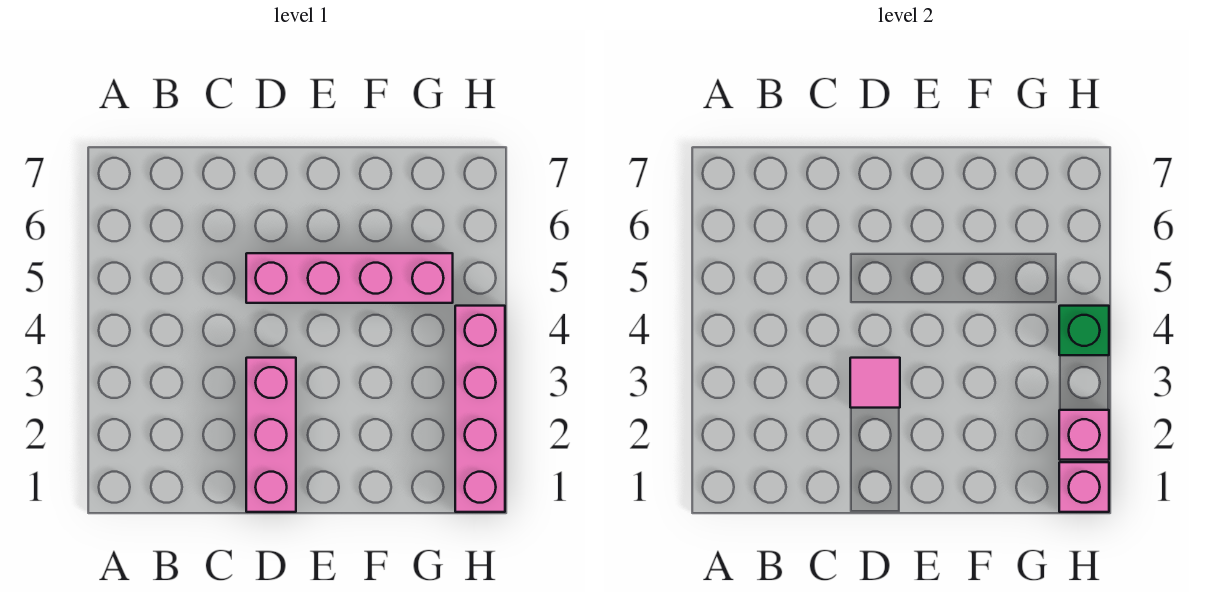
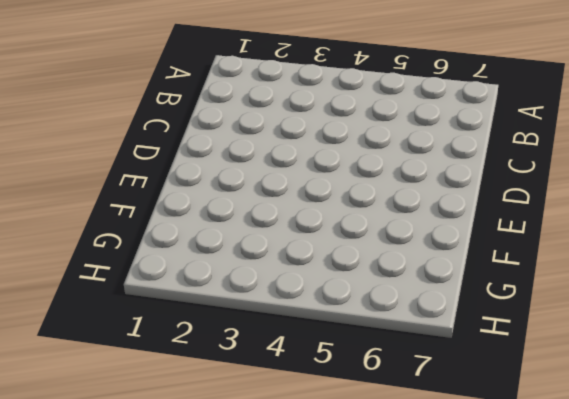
none -> pink 1x3 brick [246,358,296,512]
none -> pink 1x4 brick [246,253,453,303]

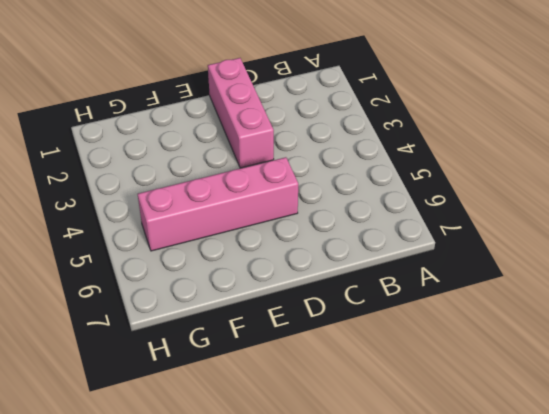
none -> pink 1x4 brick [455,306,505,512]
none -> pink 1x1 tile [850,358,900,408]

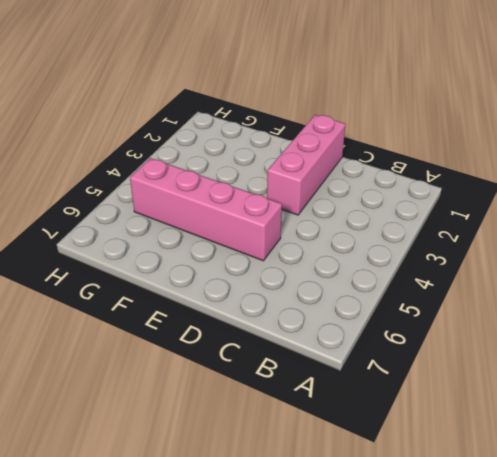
none -> pink 1x4 brick [455,306,505,512]
none -> pink 1x1 tile [850,358,900,408]

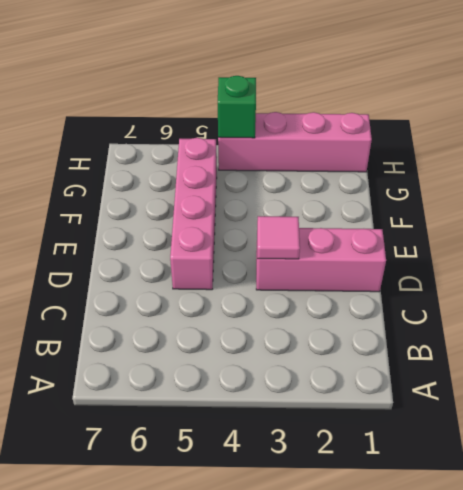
none -> pink 1x1 brick [1059,462,1109,512]
none -> pink 1x1 brick [1059,410,1109,460]

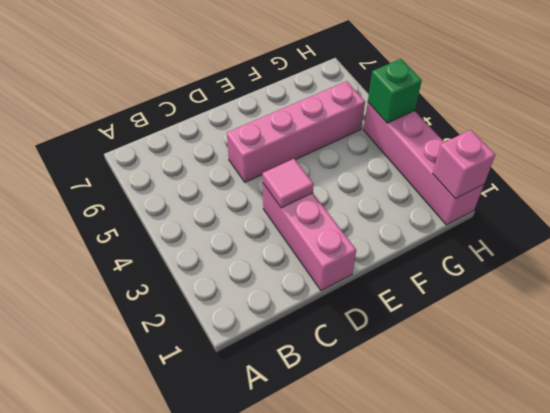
none -> pink 1x1 brick [1059,410,1109,460]

